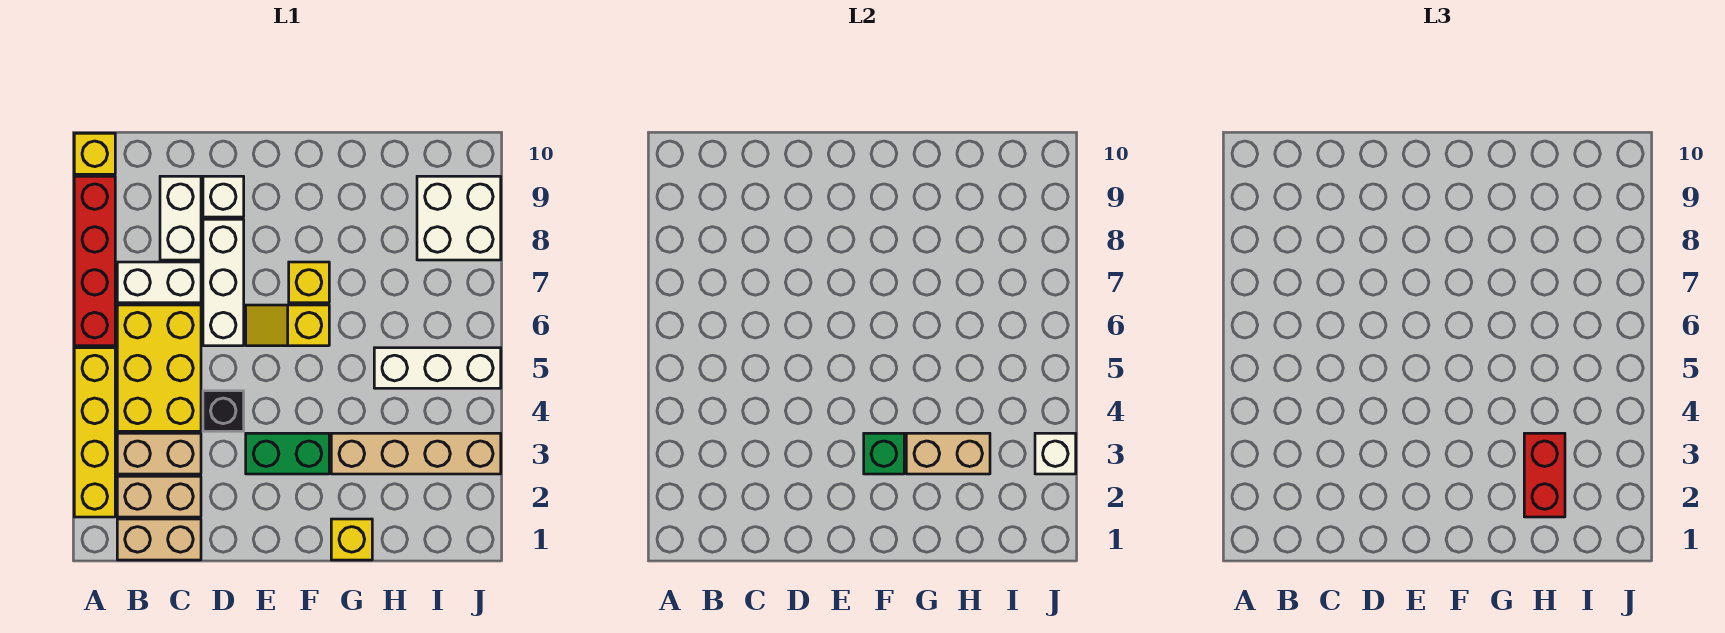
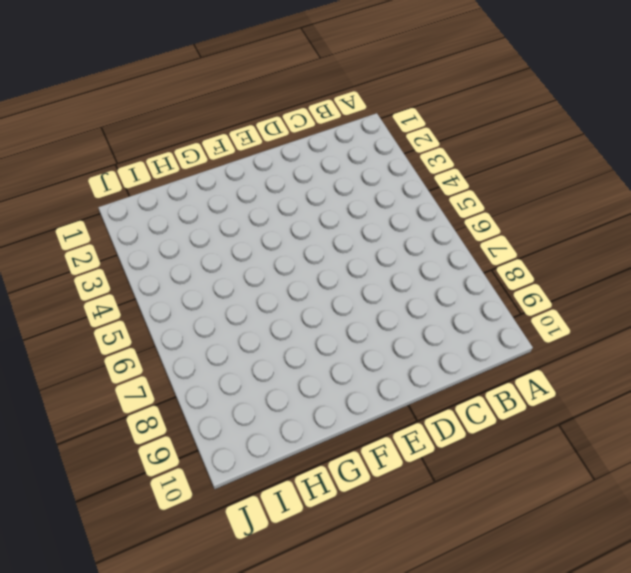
none -> yellow 1x4 brick [74,348,115,517]
none -> red 1x4 brick [74,176,115,346]
none -> yellow 1x1 brick [74,133,115,174]

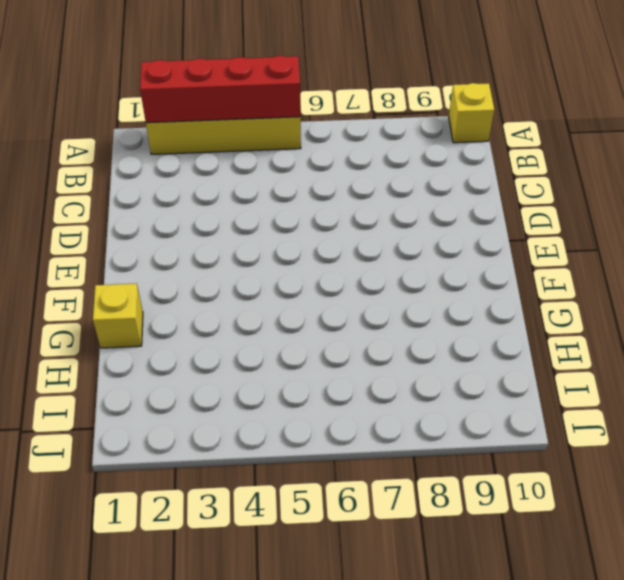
red 1x4 brick [140,56,301,123] -> red 1x4 brick moved to [74,176,115,346]
none -> tan 1x2 brick [117,519,201,560]
none -> tan 1x2 brick [117,476,201,517]
none -> tan 1x2 brick [117,433,201,474]

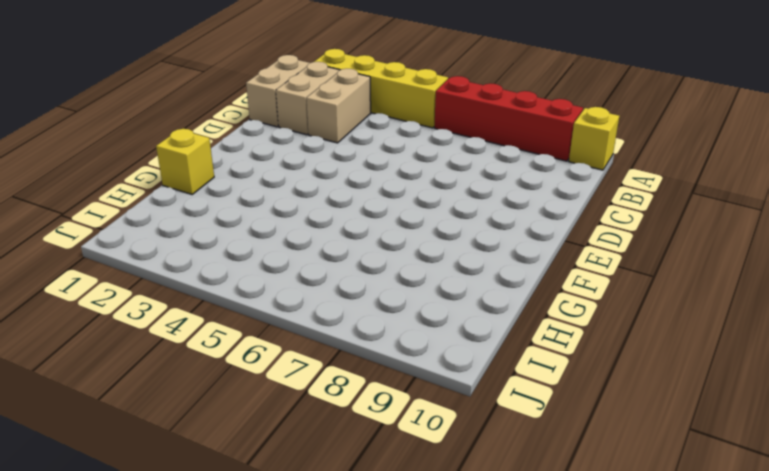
none -> yellow 2x3 brick [117,305,201,431]
none -> white 1x2 brick [117,262,201,303]
none -> white 1x2 brick [160,176,201,260]

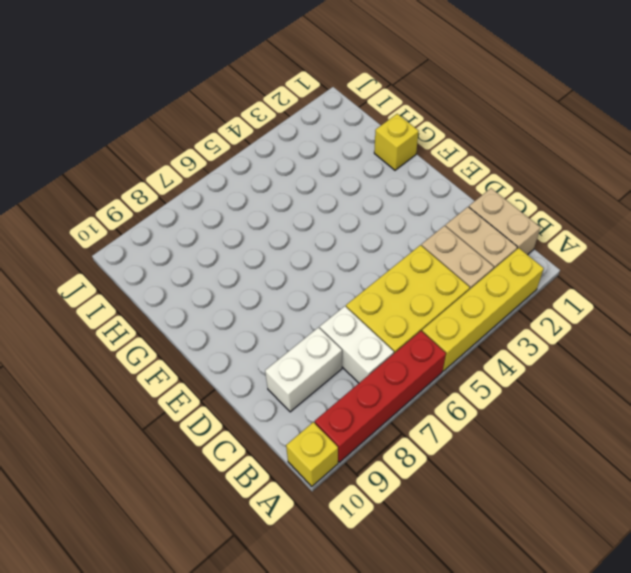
none -> black 1x1 brick [203,391,244,431]
none -> white 1x3 brick [203,219,244,346]
none -> white 1x1 brick [203,176,244,217]

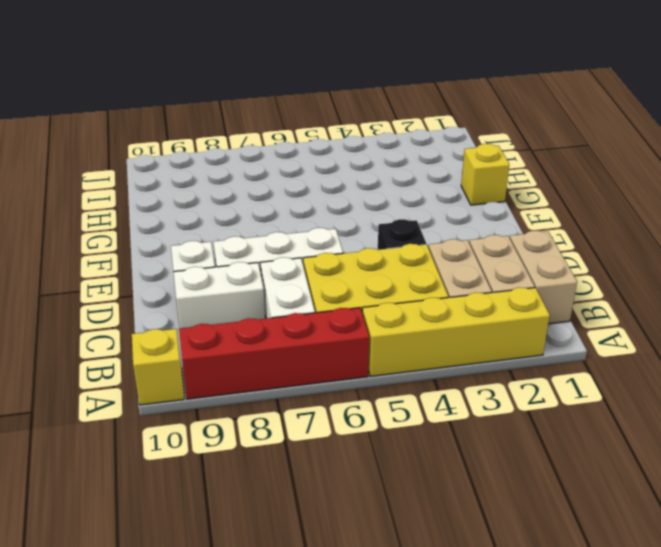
none -> green 1x2 brick [246,433,329,474]
none -> yellow 1x2 slope [246,305,329,346]
none -> yellow 1x1 brick [289,262,329,303]

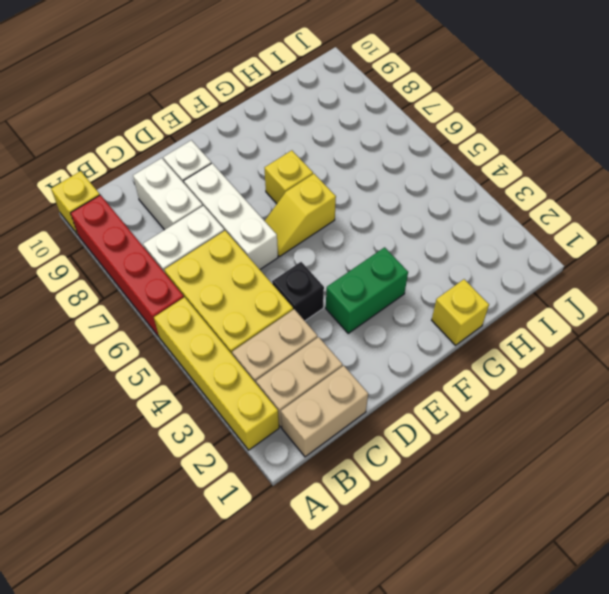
none -> tan 1x4 brick [331,433,501,474]
none -> white 1x3 brick [374,348,501,388]
none -> white 2x2 brick [417,176,501,260]

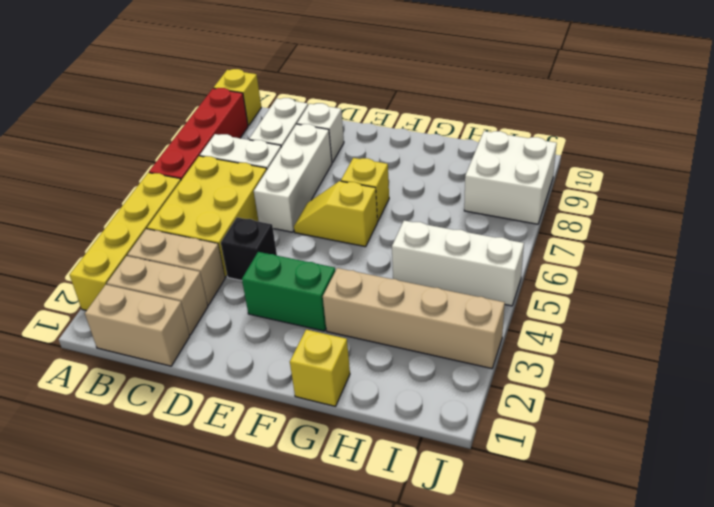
none -> green 1x1 brick [864,433,904,474]
none -> tan 1x2 brick [906,433,990,474]
none -> white 1x1 brick [1035,433,1076,474]

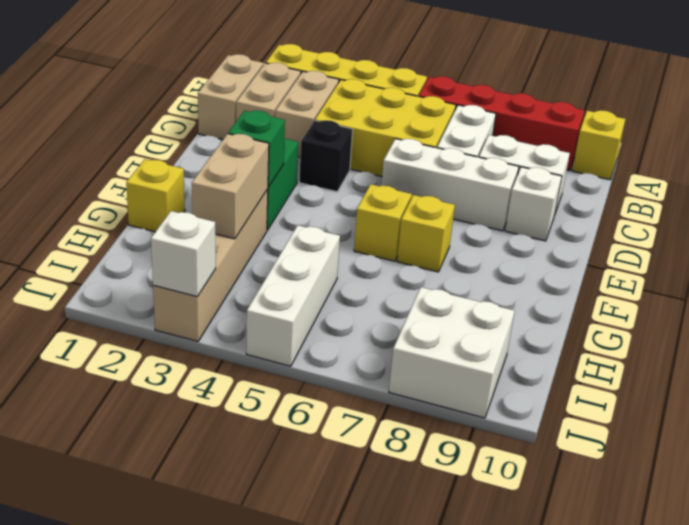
none -> red 1x2 brick [1524,433,1565,517]

